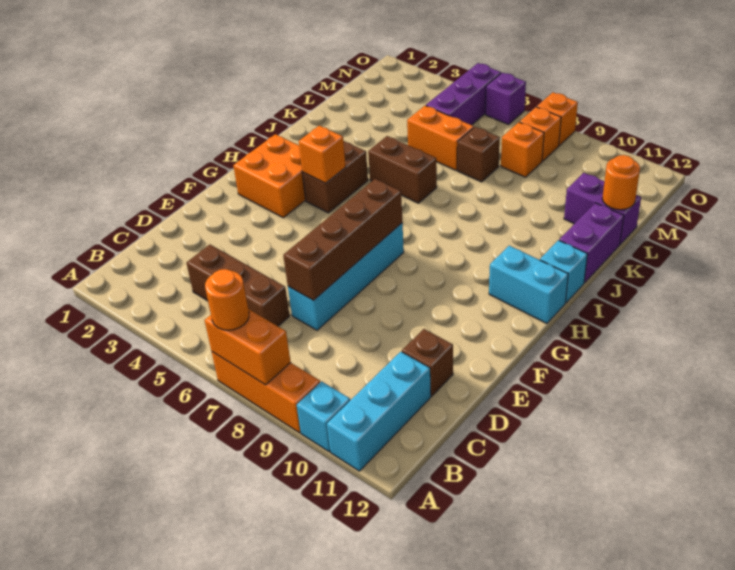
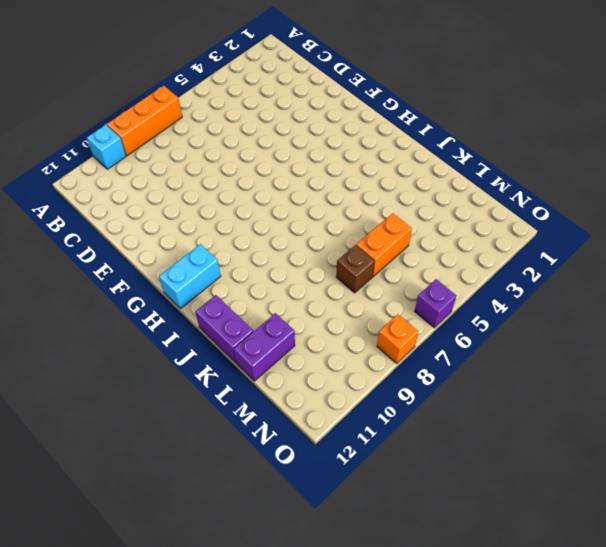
none -> cyan 1x3 brick [327,352,431,471]
none -> brown 1x3 brick [187,245,290,326]
none -> cyan 1x4 brick [288,223,404,330]

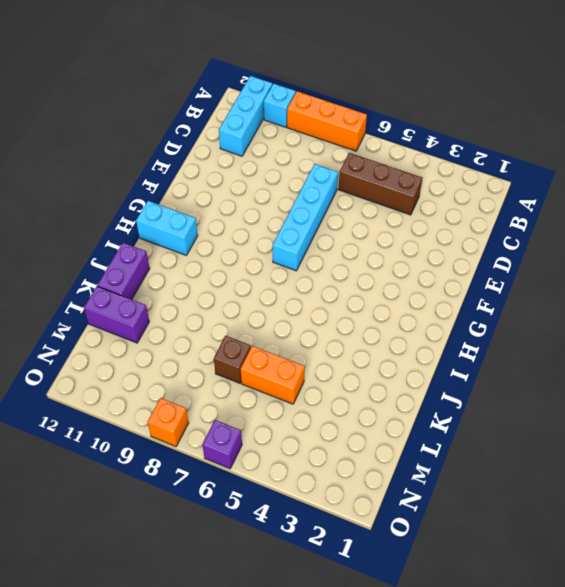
none -> brown 1x1 brick [402,329,453,396]
none -> orange 2x2 brick [233,134,306,218]
none -> brown 1x2 brick [302,141,368,213]

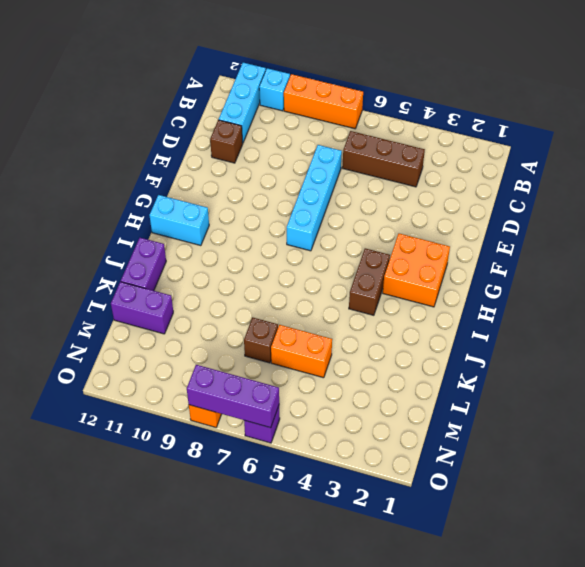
purple 1x3 brick [187,365,279,428] -> purple 1x3 brick turned to [426,63,501,125]
none -> cyan 1x1 brick [540,240,587,303]
none -> brown 1x2 brick [368,136,437,203]
none -> orange 1x1 brick [501,122,544,177]

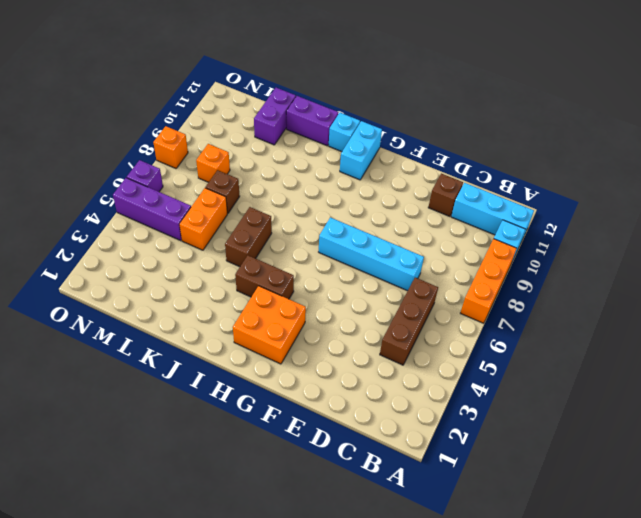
none -> orange 1x1 brick [520,107,561,161]
none -> orange 1x2 brick [205,309,291,385]
none -> brown 1x4 brick [283,179,402,301]

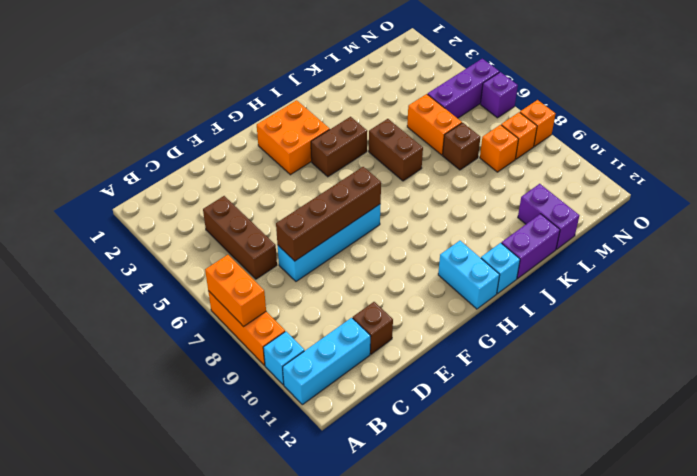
none -> orange 1x1 brick [299,126,346,183]
none -> orange 1x1 round brick [602,155,640,210]
none -> orange 1x1 round brick [205,269,249,330]

